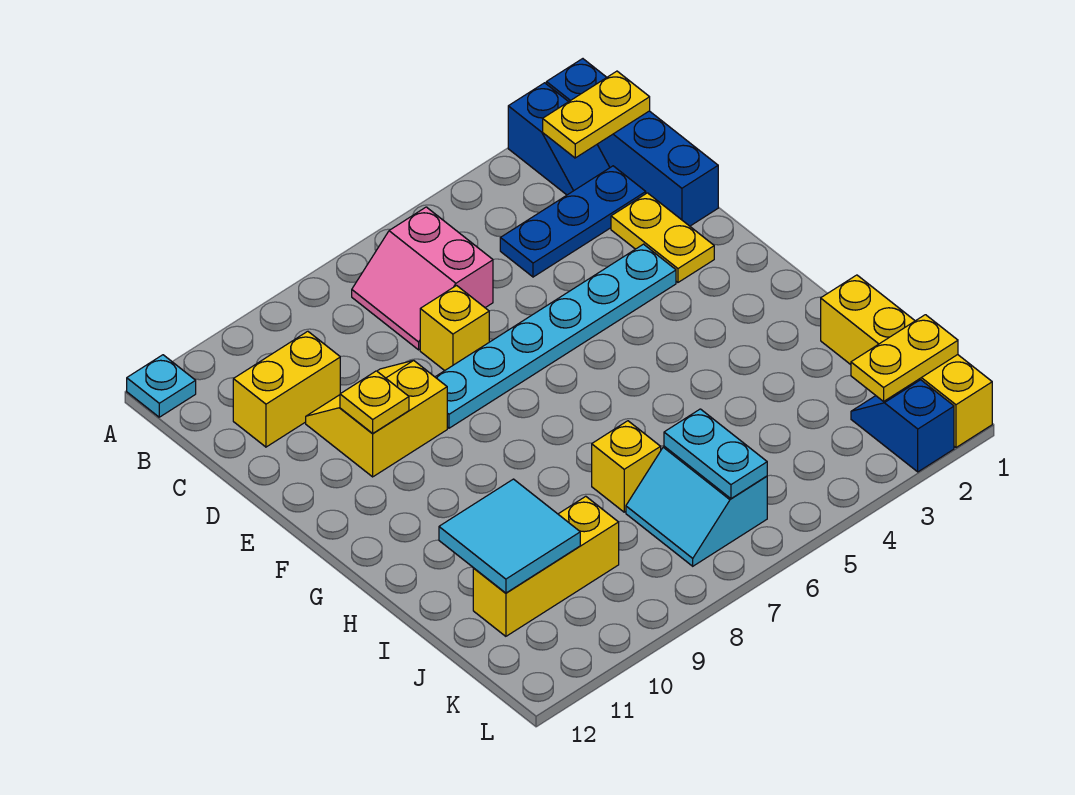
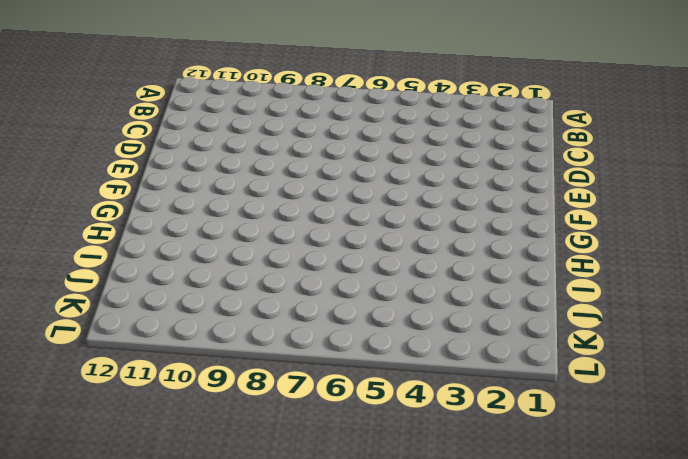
none -> blue 1x4 brick [546,59,718,226]
none -> blue 1x2 slope [508,83,610,195]
none -> cyan 1x1 plate [127,355,196,417]

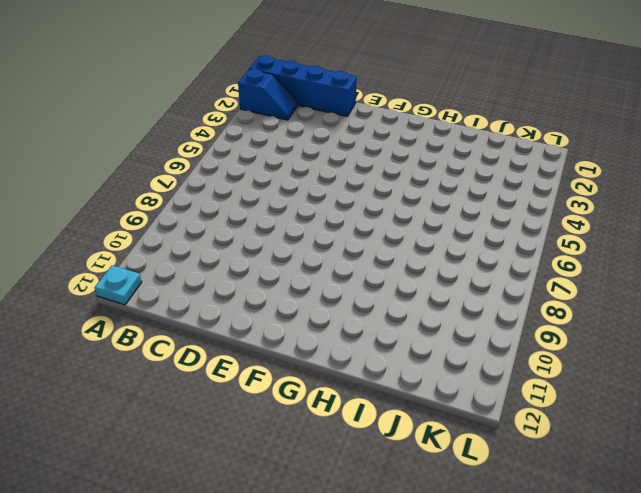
none -> pink 2x2 slope [352,207,493,350]
none -> blue 1x3 plate [500,166,646,277]
none -> yellow 1x2 brick [233,331,340,447]

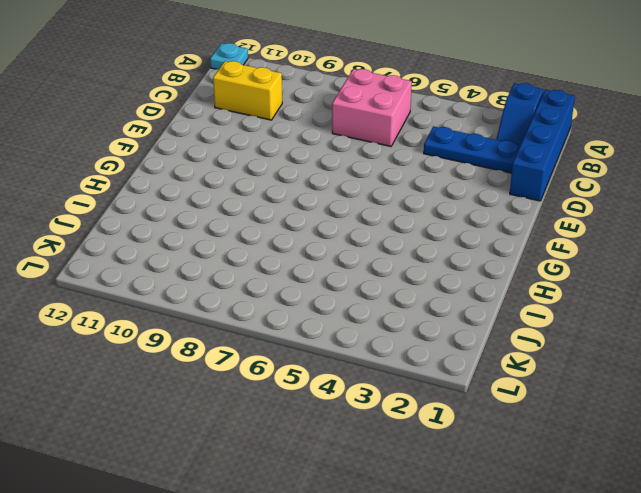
pink 2x2 brick [332,69,412,146] -> pink 2x2 slope [352,207,493,350]
none -> yellow 1x2 plate [611,193,714,282]
none -> yellow 1x1 brick [420,286,489,371]
none -> yellow 2x2 slope [306,360,447,477]

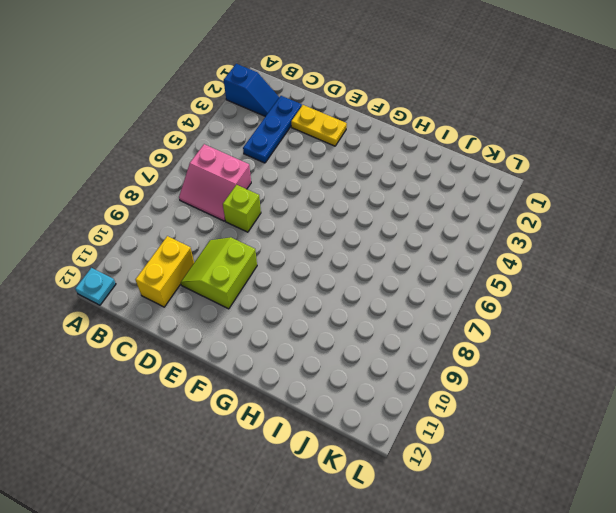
lime 1x1 brick [223,185,261,232] -> yellow 1x1 brick [420,286,489,371]
lime 2x2 slope [181,237,257,309] -> yellow 2x2 slope [306,360,447,477]
none -> blue 1x4 brick [546,59,718,226]
none -> cyan 1x6 plate [435,244,676,428]
none -> yellow 1x4 brick [821,275,992,448]

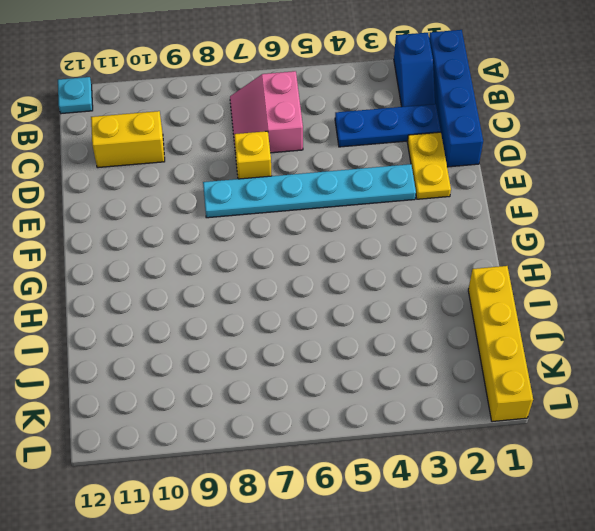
none -> yellow 2x2 slope [306,360,447,477]
none -> yellow 1x1 brick [592,421,661,512]
none -> cyan 2x2 slope [626,446,767,566]

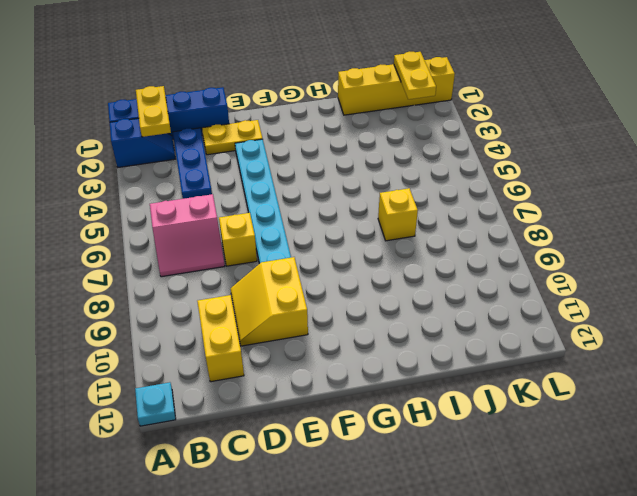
none -> cyan 2x2 slope [626,446,767,566]
none -> yellow 1x3 brick [473,496,619,636]
none -> blue 1x2 slope [851,380,954,472]

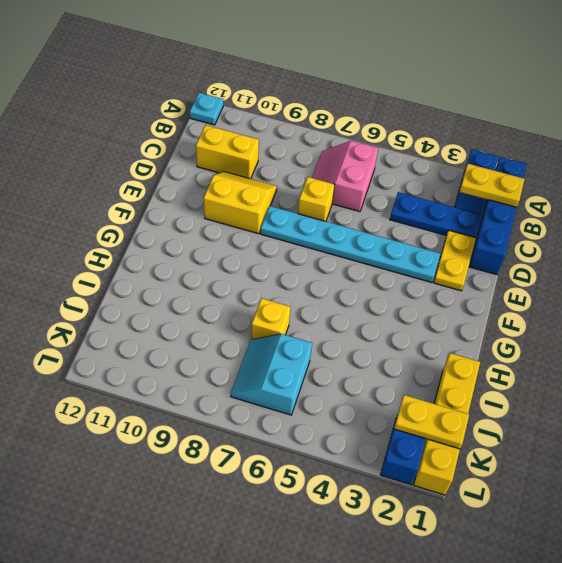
none -> yellow 1x3 brick [473,496,619,636]
none -> yellow 1x1 plate [340,371,409,434]
none -> cyan 2x2 tile [439,479,580,593]

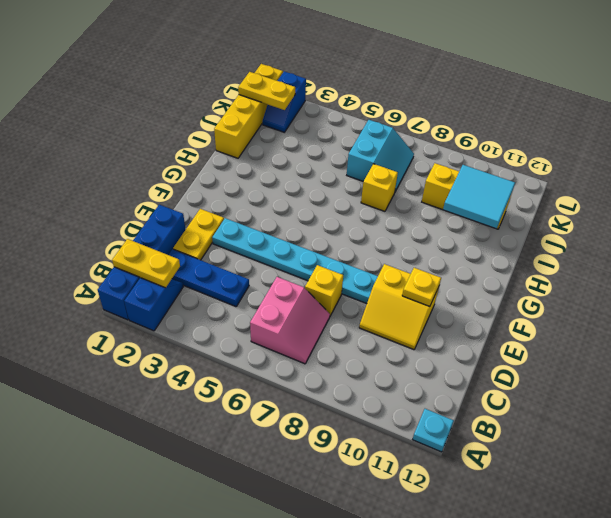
none -> yellow 1x2 brick [233,331,340,447]
none -> cyan 1x2 plate [664,409,767,499]

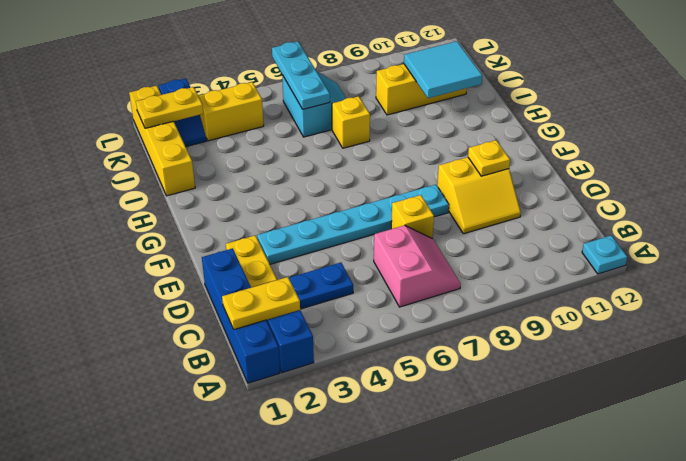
cyan 1x3 plate [272,41,330,109] -> cyan 1x2 plate [664,409,767,499]
yellow 1x2 brick [198,82,264,141] -> yellow 1x2 brick moved to [233,331,340,447]

